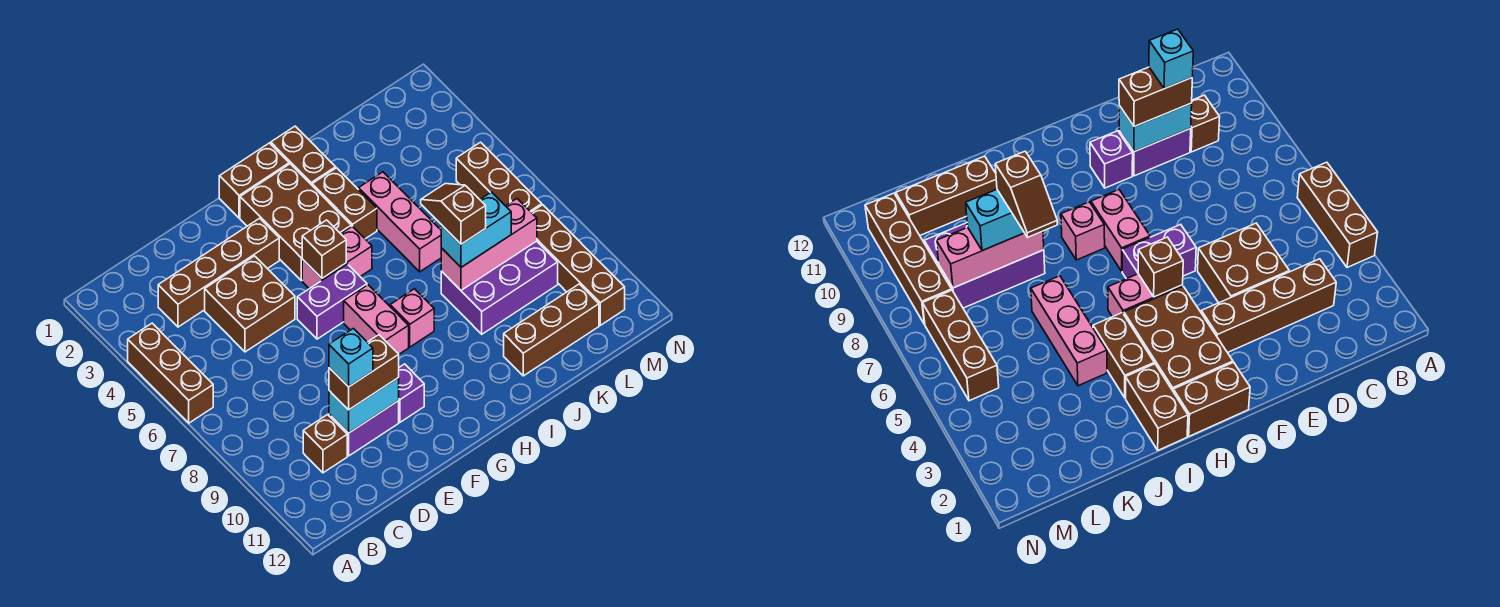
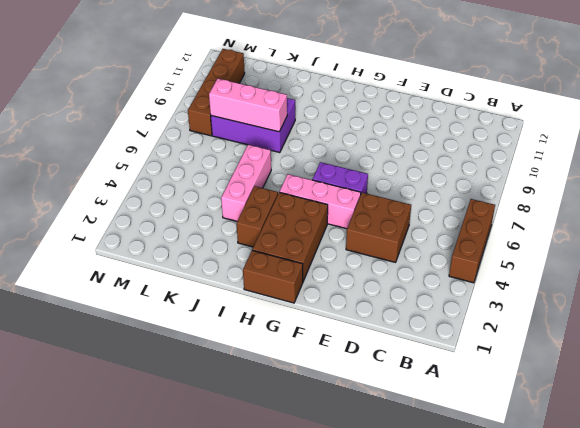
pink 1x3 brick [279,174,361,229] -> pink 1x2 brick [302,226,372,289]
none -> brown 1x4 brick [158,218,279,327]
none -> brown 1x1 brick [303,415,347,473]
none -> purple 1x2 brick [329,401,399,456]

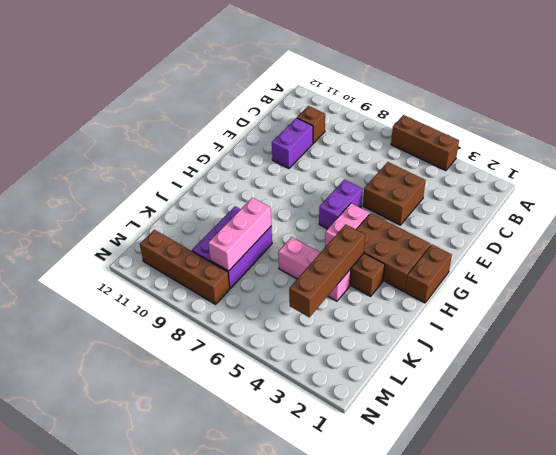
brown 1x4 brick [289,224,365,317] -> brown 1x4 brick moved to [158,218,279,327]
none -> purple 1x1 brick [398,364,424,422]
none -> pink 1x2 brick [344,285,409,354]
none -> pink 1x1 brick [390,289,434,347]

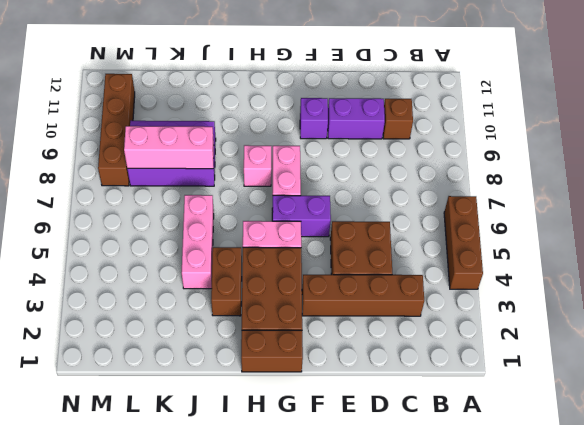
none -> brown 1x2 brick [271,126,336,185]
none -> brown 1x3 brick [504,284,599,376]
none -> brown 1x3 brick [456,142,542,212]

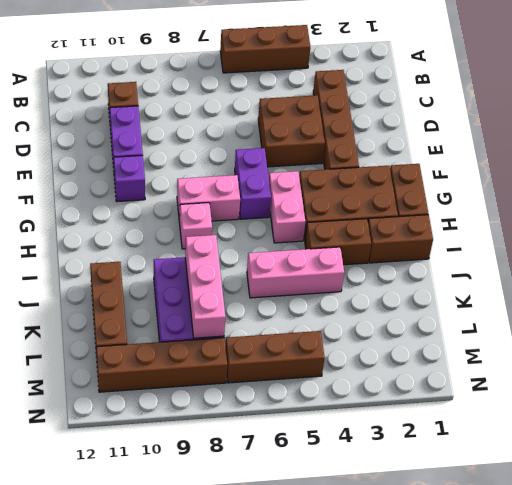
none -> cyan 1x2 brick [329,378,399,433]
none -> brown 1x1 brick [302,220,346,278]
none -> brown 1x2 brick [329,335,399,410]

